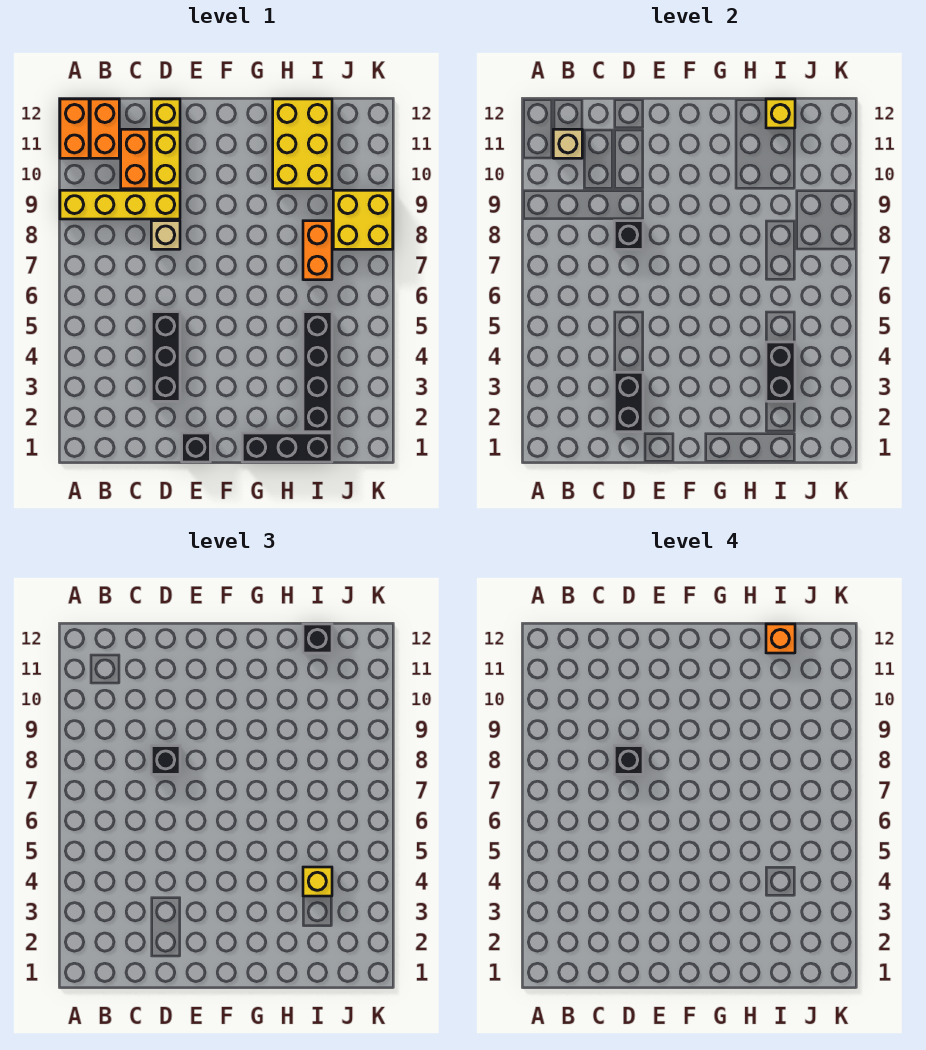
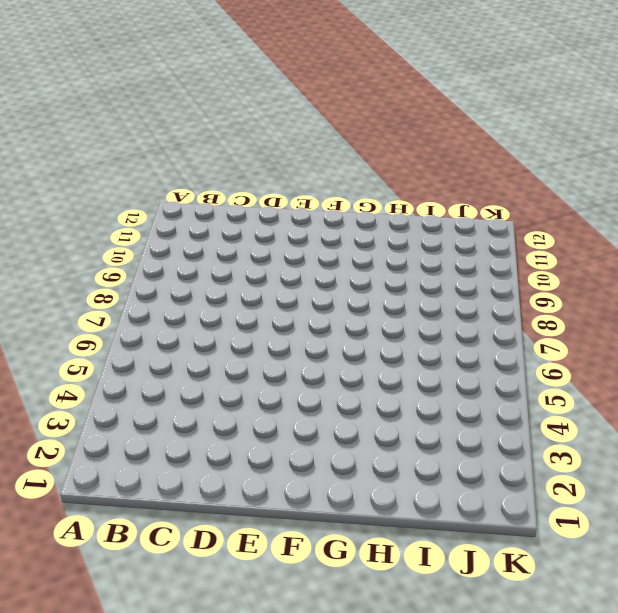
none -> yellow 1x4 brick [60,190,180,219]
none -> orange 1x2 brick [60,99,89,158]
none -> orange 1x2 brick [90,99,119,158]

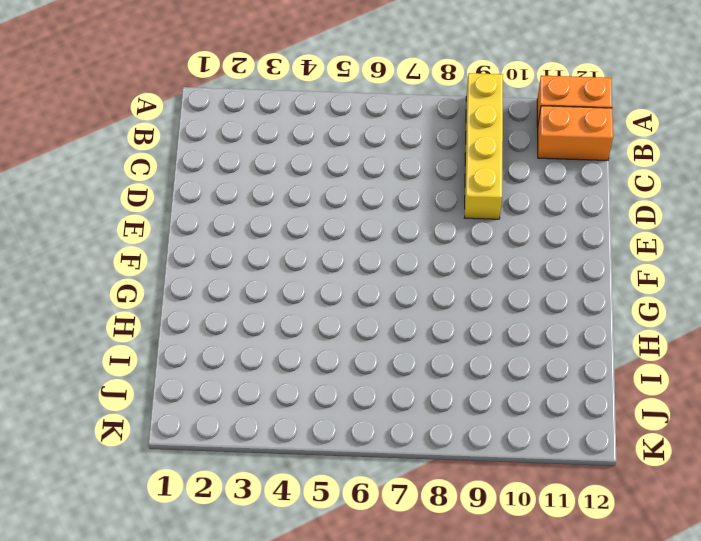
none -> orange 1x2 brick [121,129,150,189]
none -> black 1x3 brick [151,312,180,401]
none -> tan 1x1 brick [151,221,180,249]

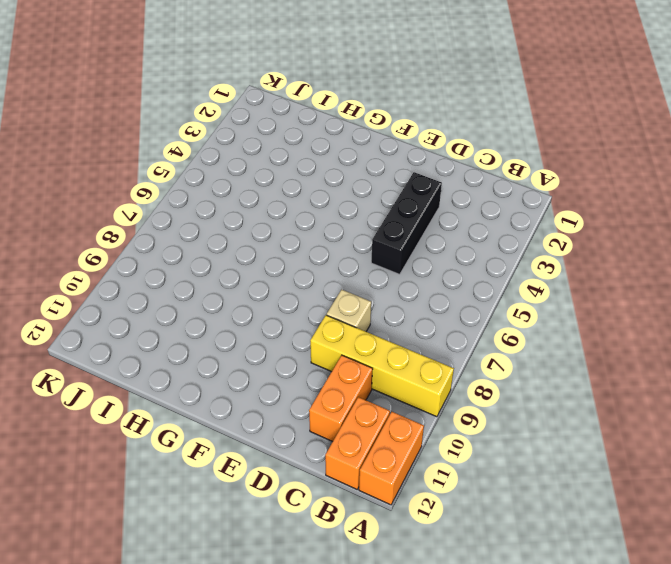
none -> yellow 1x2 brick [151,129,180,189]
none -> yellow 1x1 brick [151,99,180,128]
none -> black 1x1 brick [182,433,210,462]

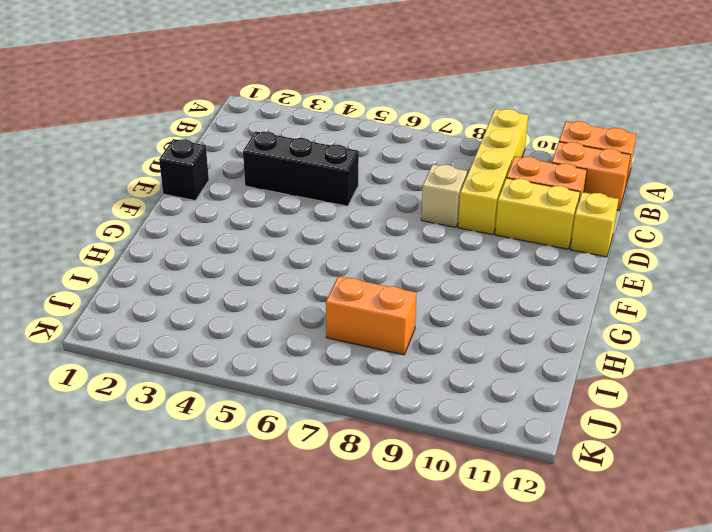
none -> black 1x3 brick [242,433,332,462]
none -> yellow 2x3 brick [273,99,332,189]
none -> black 1x4 brick [303,312,332,432]

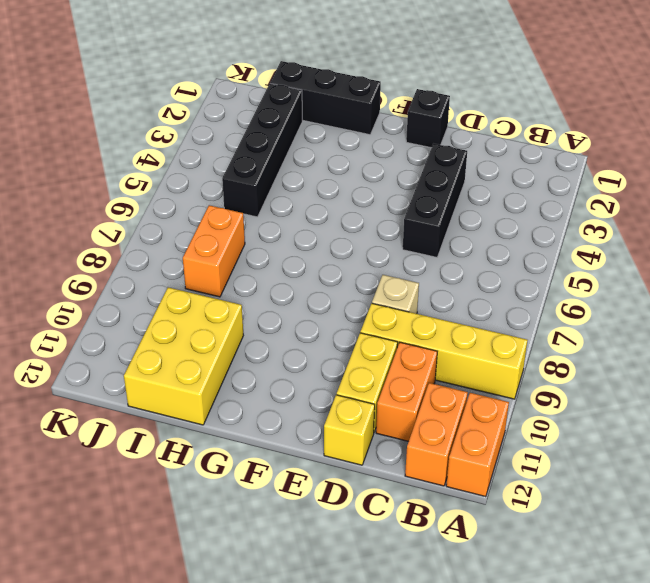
none -> yellow 2x2 brick [333,190,393,249]
none -> tan 1x1 brick [553,129,582,158]
none -> black 1x2 brick [614,372,643,432]

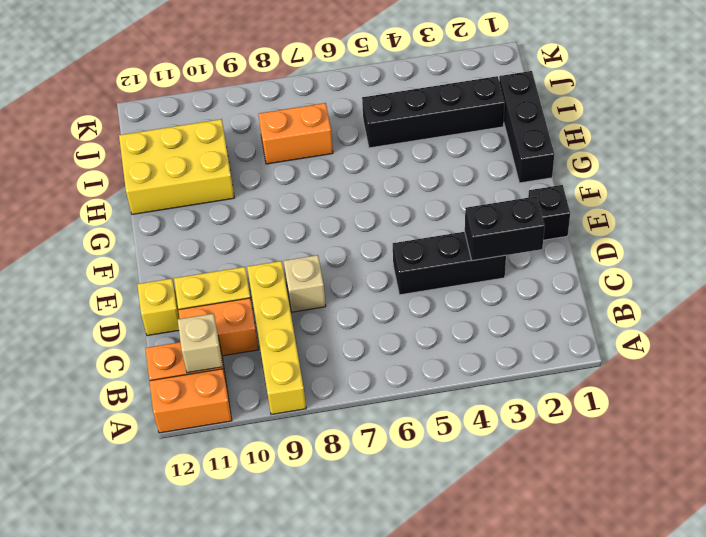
none -> yellow 2x2 brick [333,190,393,249]
none -> black 1x1 brick [614,221,643,249]
none -> black 1x2 brick [766,342,795,401]

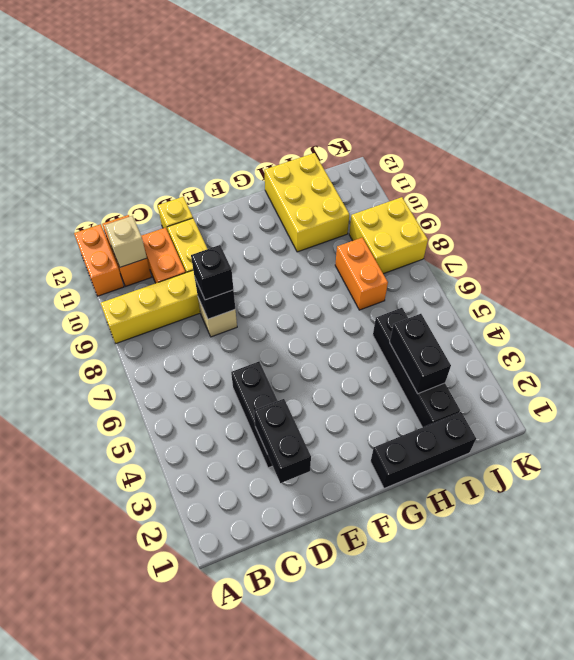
none -> black 1x1 brick [182,433,210,462]
none -> yellow 1x1 brick [766,99,795,128]
none -> yellow 1x1 brick [303,867,332,896]

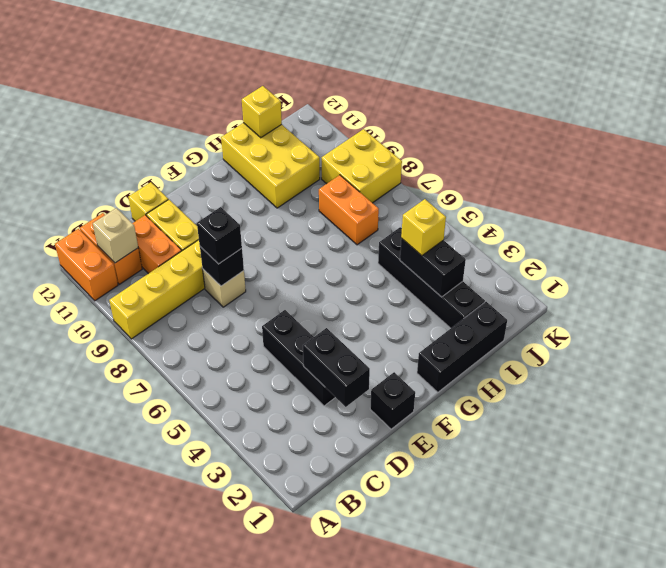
none -> black 1x1 brick [303,624,332,653]
none -> black 1x1 brick [614,746,643,774]
none -> orange 1x1 brick [766,624,795,653]

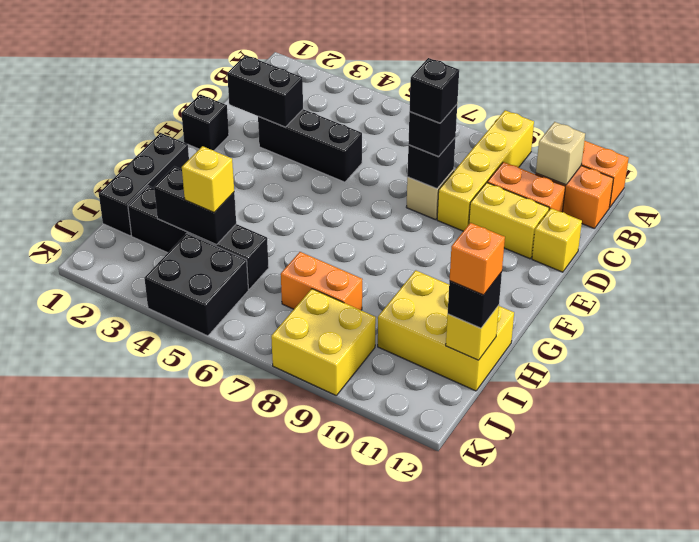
black 2x2 brick [144,233,248,336] -> none

